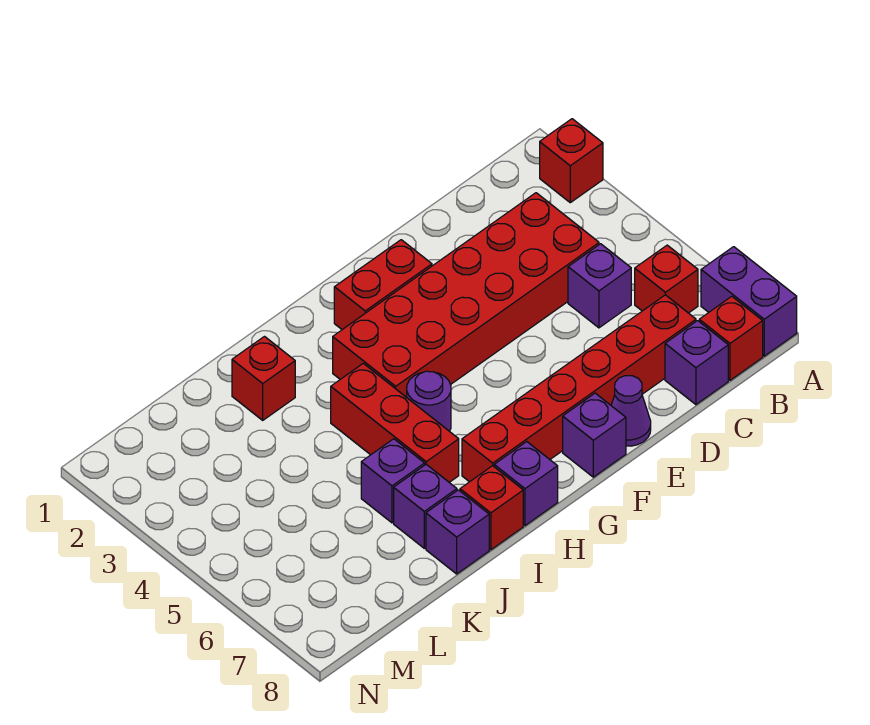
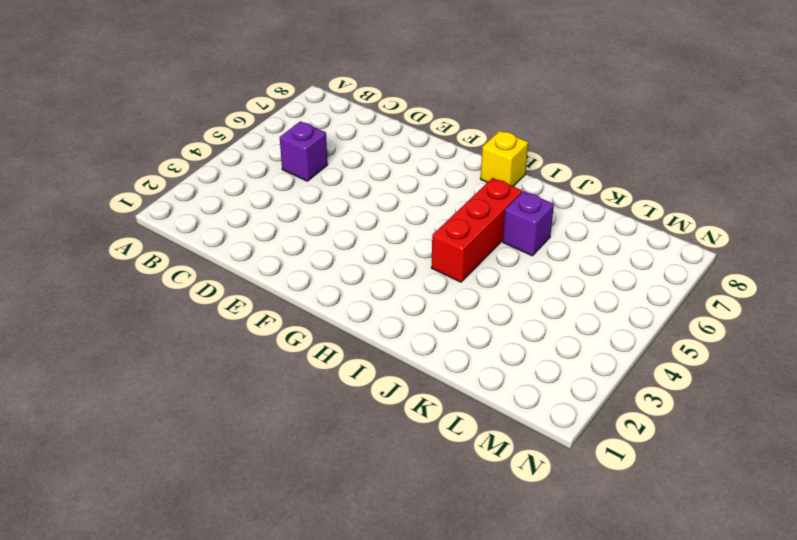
yellow 1x1 brick [481,131,528,186] -> purple 1x1 brick [494,442,558,526]
none -> red 1x1 brick [540,119,603,203]
none -> purple 1x2 brick [701,247,797,356]
none -> red 1x1 brick [635,245,698,313]

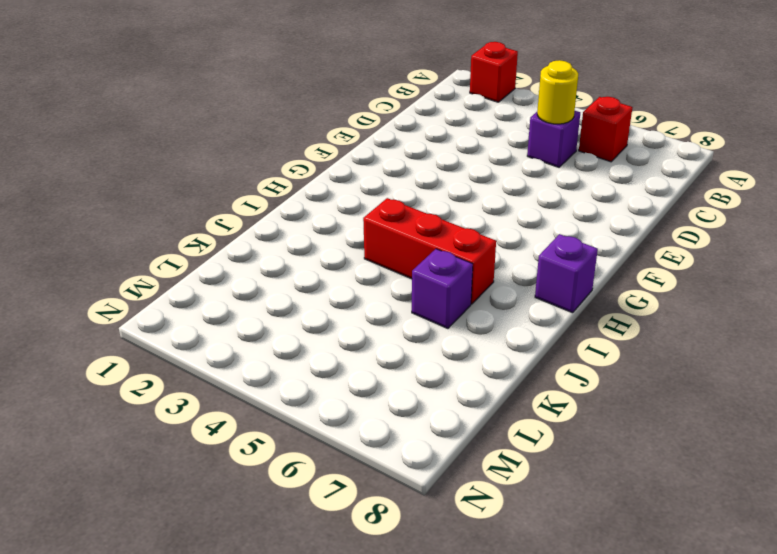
yellow 1x1 round brick [537,60,578,124] -> none
none -> purple 1x2 brick [701,247,797,356]
none -> red 1x1 brick [699,296,763,380]
none -> red 2x6 brick [333,193,599,397]

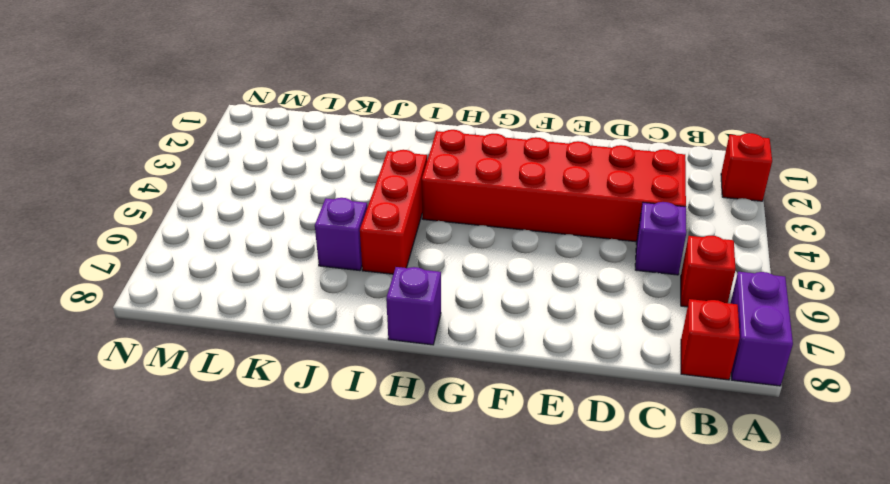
none -> red 1x6 brick [462,295,696,482]
none -> purple 1x1 brick [665,321,728,405]
none -> purple 1x1 cone [611,376,651,446]

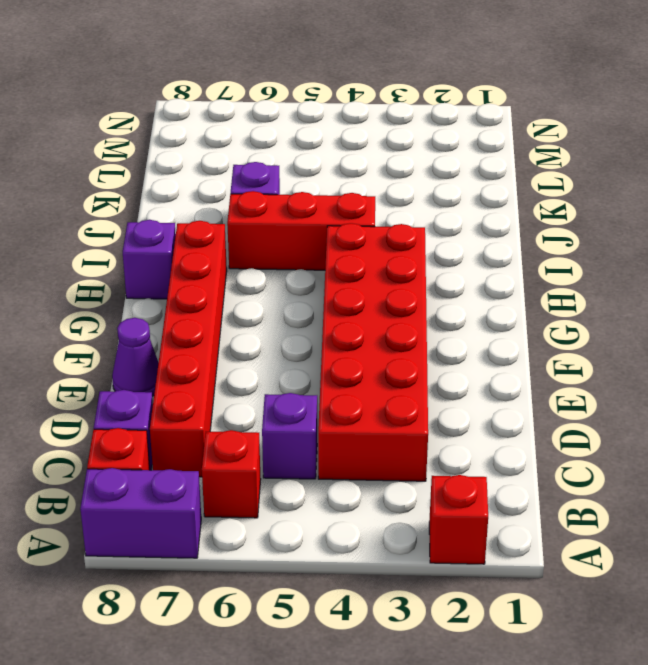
none -> red 1x2 brick [334,240,432,330]
none -> purple 1x1 brick [563,393,626,477]
none -> purple 1x1 round brick [407,371,451,431]

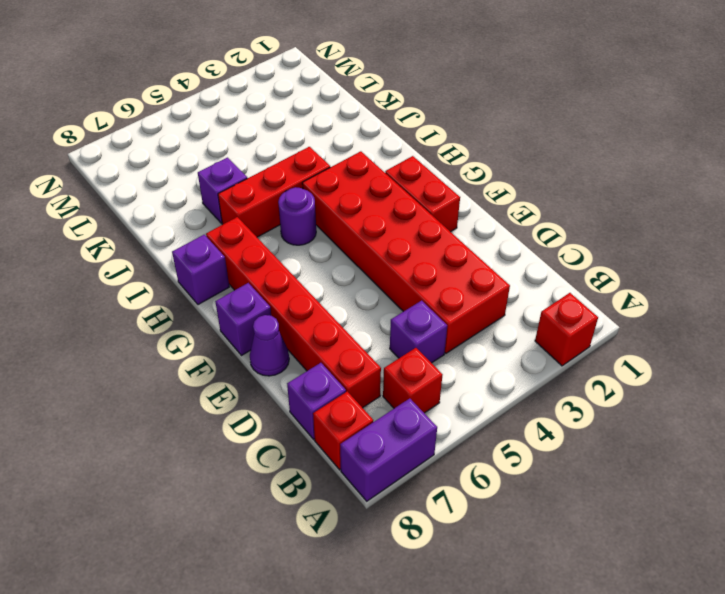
none -> red 1x1 brick [460,466,523,550]
none -> red 1x1 brick [232,337,295,420]
none -> purple 1x1 brick [394,465,457,548]

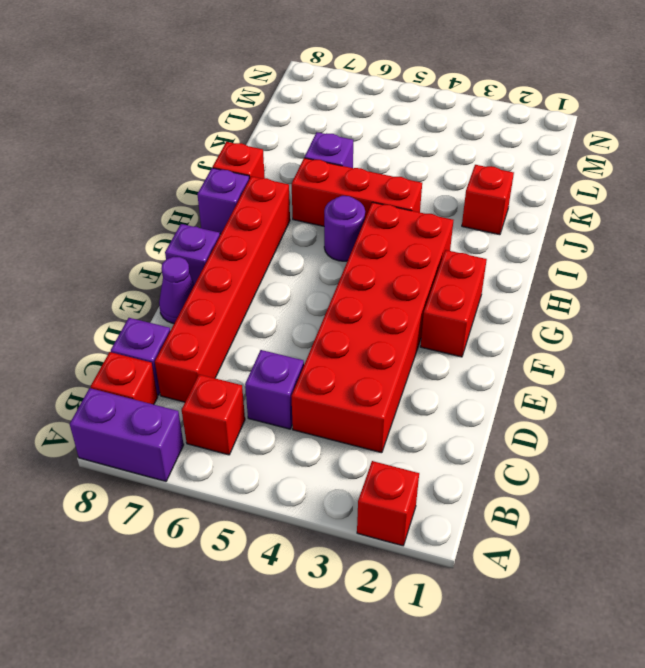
none -> purple 1x1 brick [394,465,457,548]
none -> purple 1x1 brick [426,490,489,574]

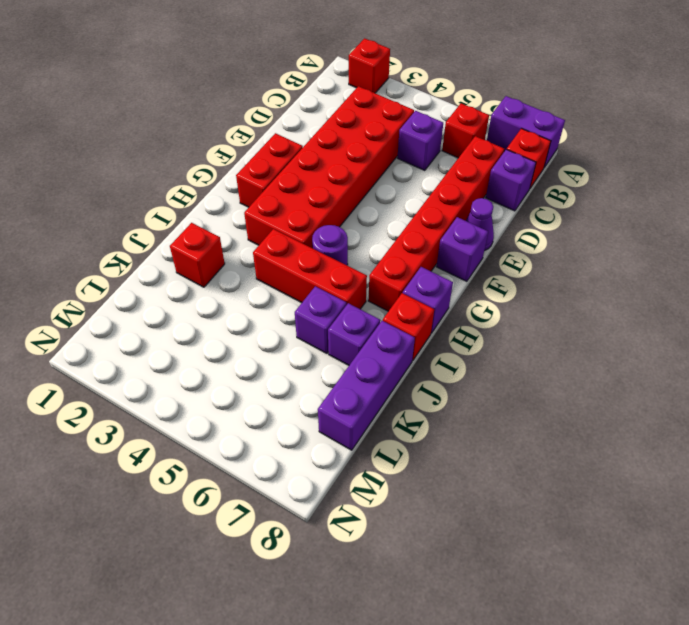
purple 1x3 brick [318,321,415,450] -> purple 1x1 brick [426,490,489,574]

